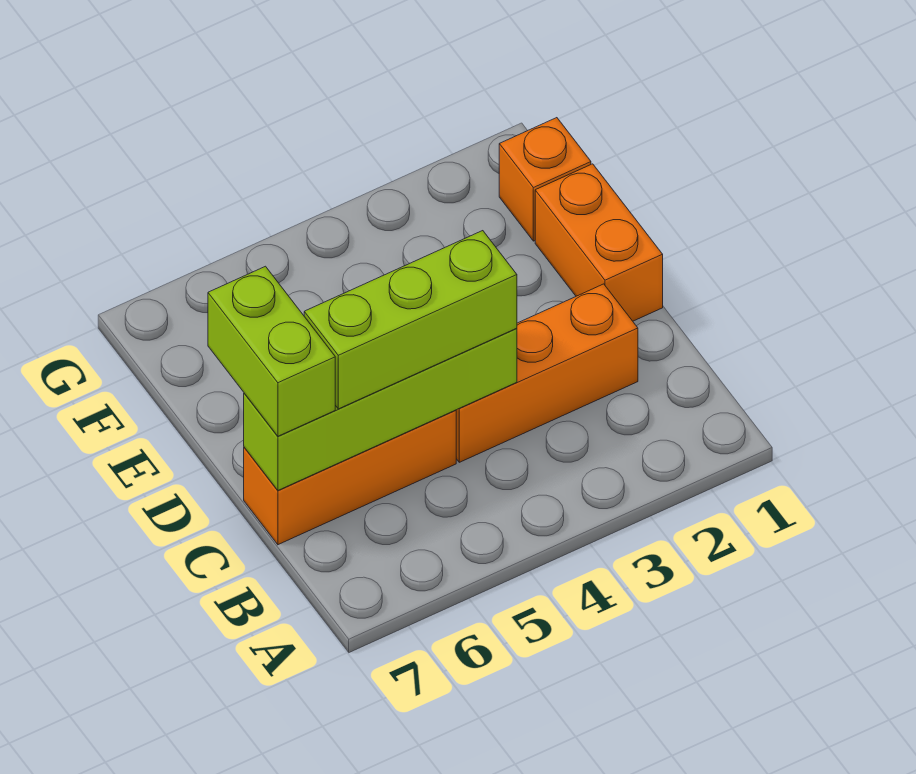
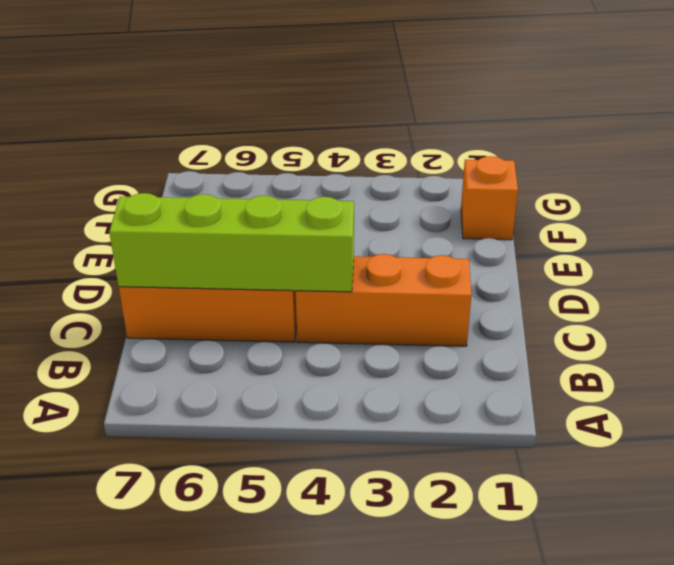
none -> orange 1x2 brick [535,164,663,321]
none -> lime 1x3 brick [304,231,517,409]

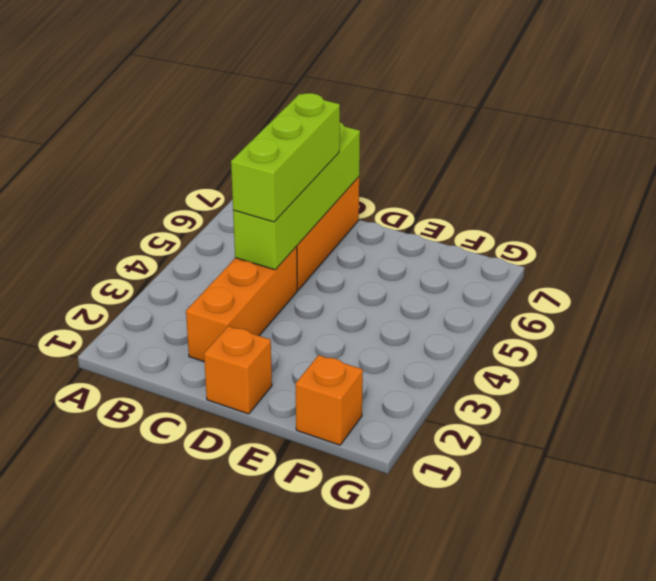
orange 1x1 brick [204,326,272,414] -> orange 1x2 brick [535,164,663,321]
none -> lime 1x2 brick [208,266,335,436]

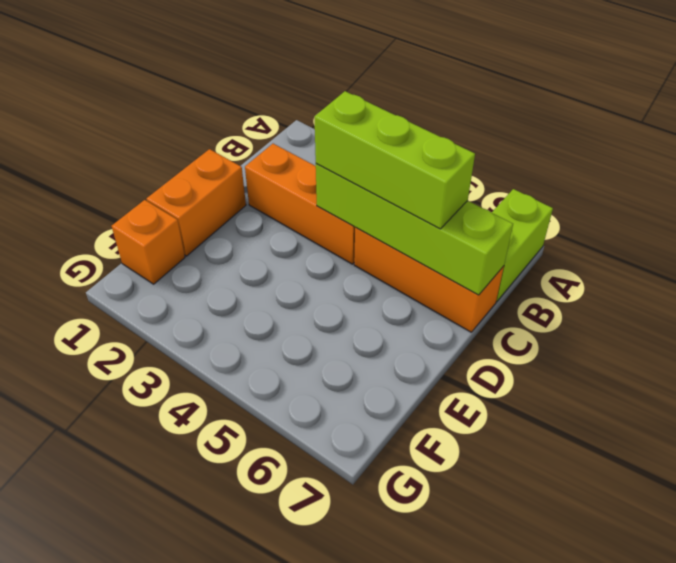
lime 1x2 brick [492,189,553,302] -> lime 1x2 brick moved to [208,266,335,436]

